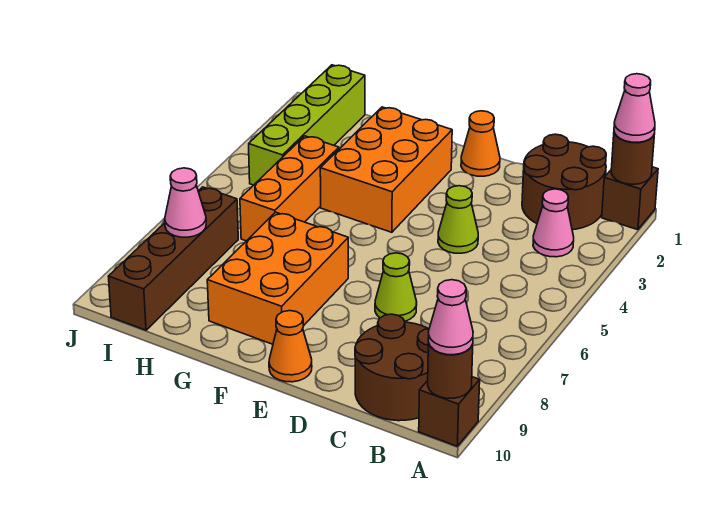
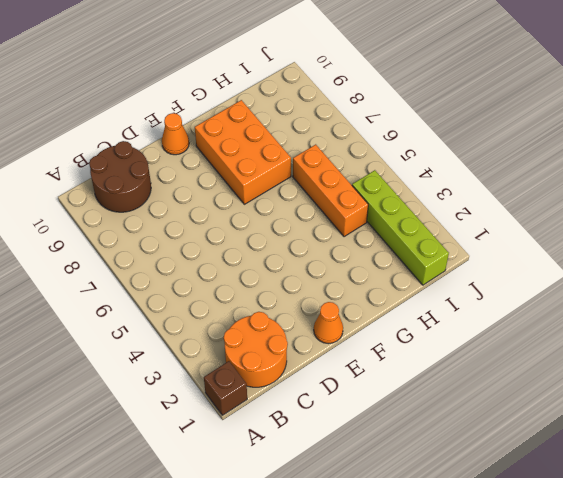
orange 2x2 round brick [224,312,288,387] -> brown 2x2 round brick [522,134,606,230]
none -> brown 1x1 brick [419,377,480,446]
none -> pink 1x1 cone [533,189,574,257]
none -> lime 1x1 cone [438,186,478,253]

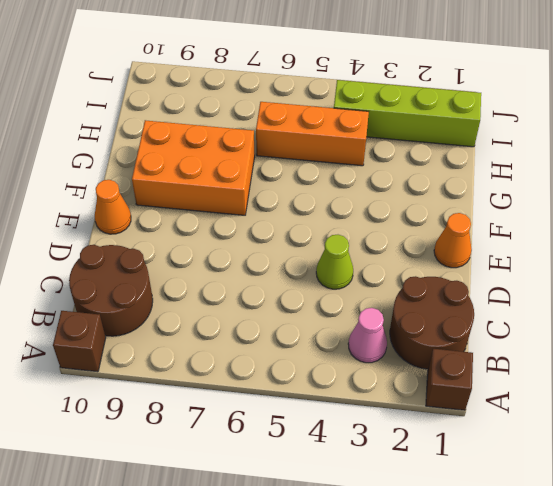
none -> lime 1x1 cone [375,253,417,321]
none -> orange 2x3 brick [320,107,452,232]
none -> brown 1x4 brick [108,187,238,330]

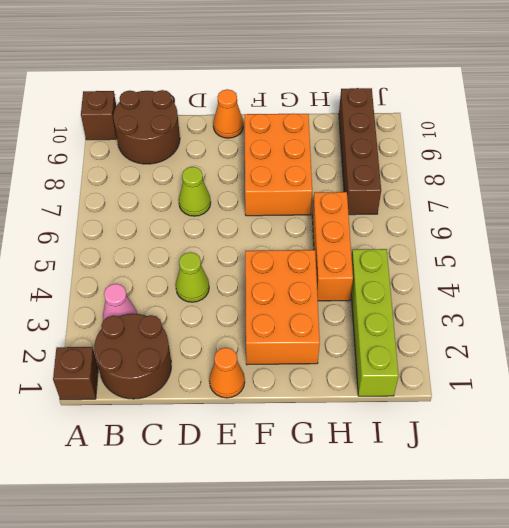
none -> brown 1x1 round brick [611,133,655,184]
none -> brown 1x1 round brick [428,343,473,398]
none -> pink 1x1 cone [165,168,206,237]

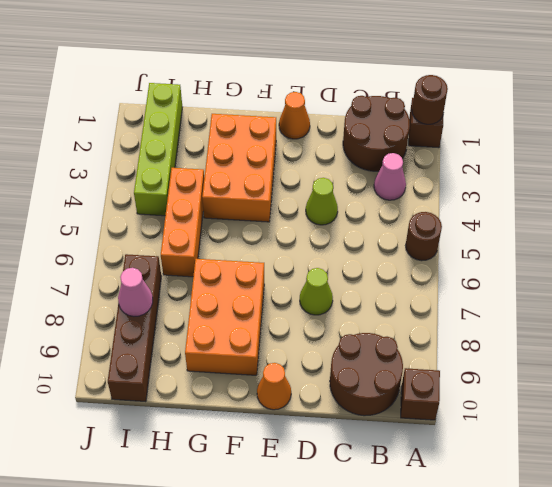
brown 1x1 round brick [406,212,442,261] -> brown 1x1 round brick moved to [428,343,473,398]
none -> pink 1x1 cone [614,74,655,142]
none -> pink 1x1 cone [428,280,473,355]

